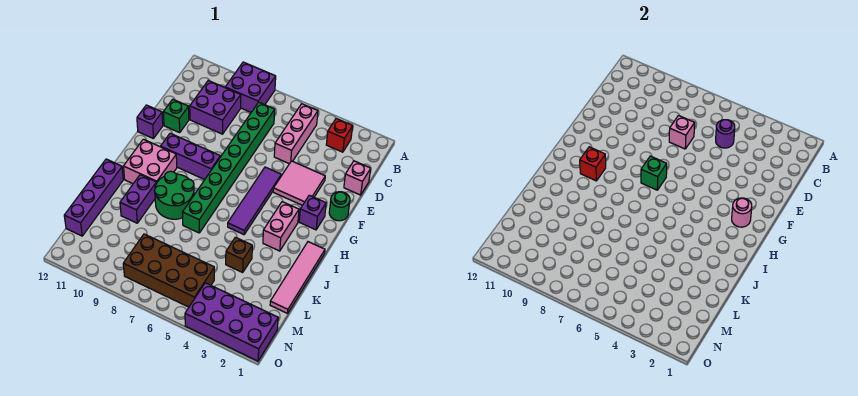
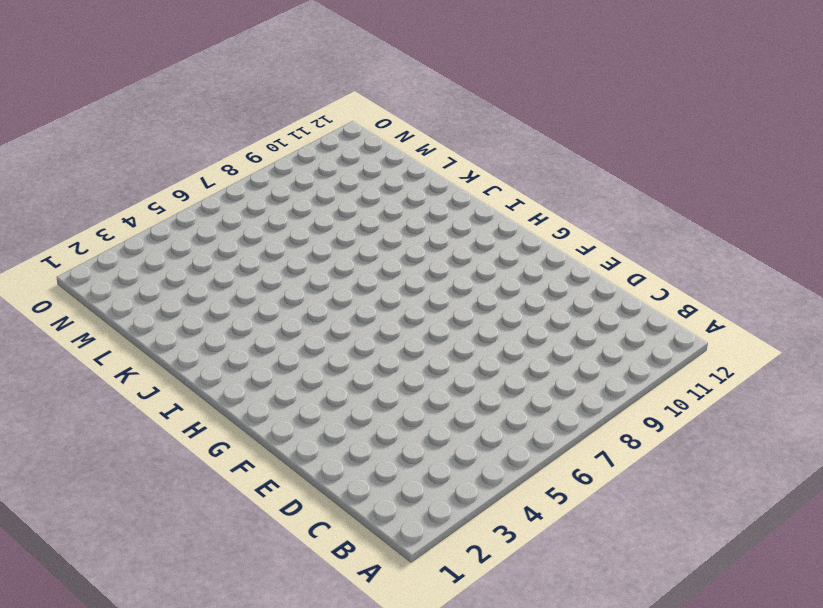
none -> purple 2x2 brick [225,62,276,112]
none -> red 1x1 brick [326,119,353,152]
none -> pink 1x3 brick [274,104,318,164]

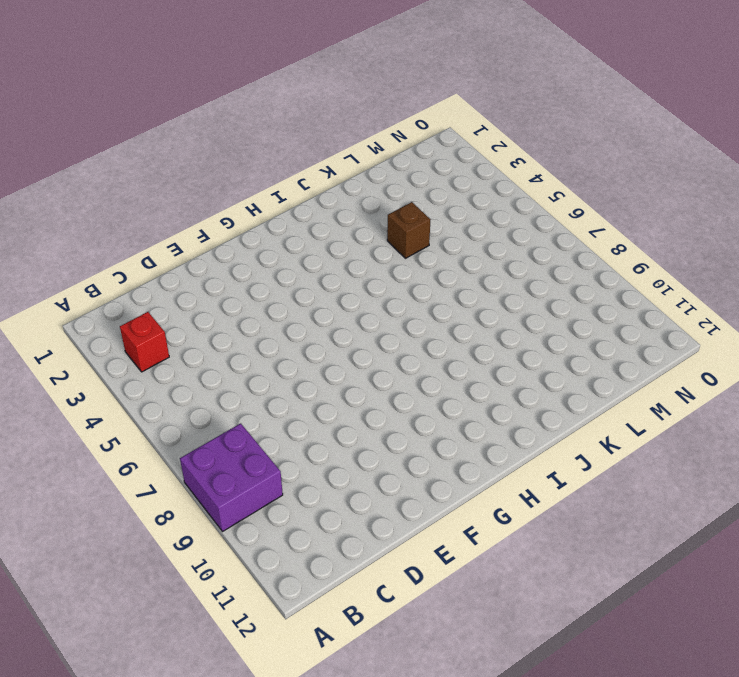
none -> pink 1x3 brick [274,104,318,164]
none -> green 1x8 brick [182,102,275,233]
none -> purple 2x2 brick [190,81,241,134]

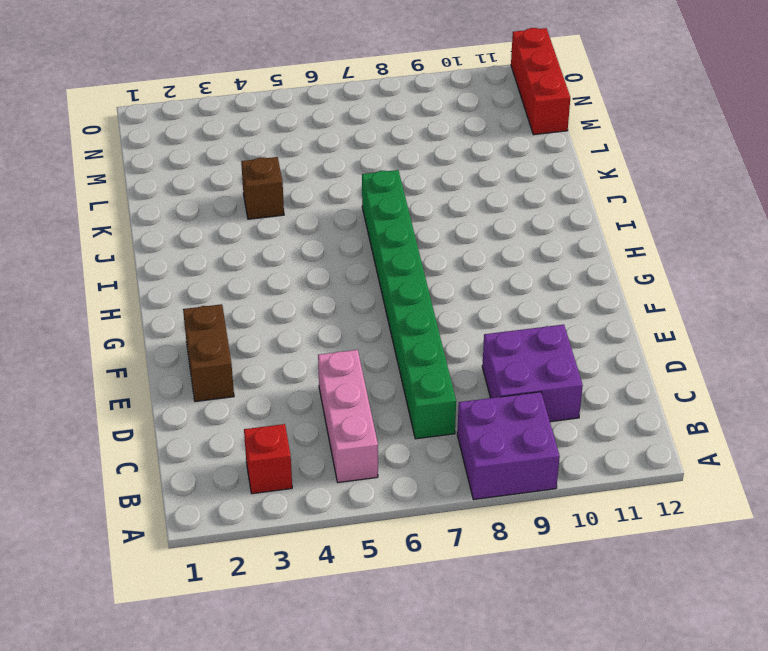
brown 1x2 brick [183,304,234,402] -> none
red 1x3 brick [511,28,570,135] -> purple 1x4 brick [64,159,123,236]
none -> pink 1x1 brick [344,161,371,195]
none -> pink 2x2 tile [273,161,325,205]
none -> green 1x1 brick [163,99,189,133]

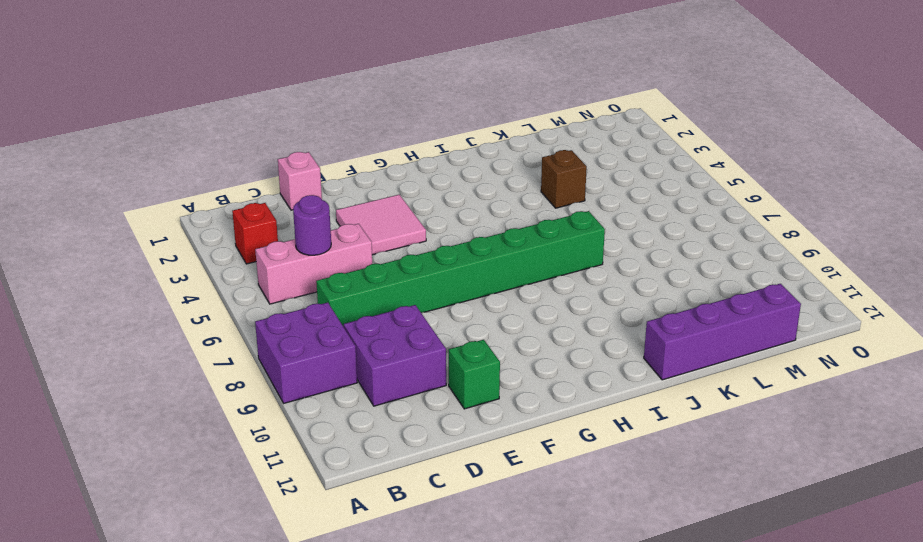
none -> green 1x1 round brick [329,192,350,221]
none -> purple 1x4 tile [228,167,281,235]
none -> purple 1x1 brick [137,105,163,139]

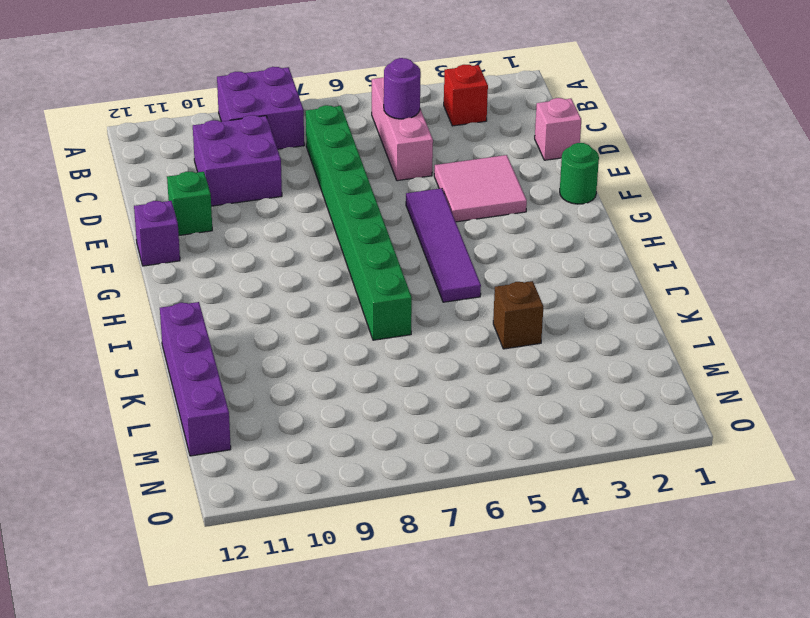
none -> purple 1x1 brick [299,195,326,230]
none -> purple 1x3 brick [161,133,220,180]
none -> pink 1x2 brick [263,202,299,251]

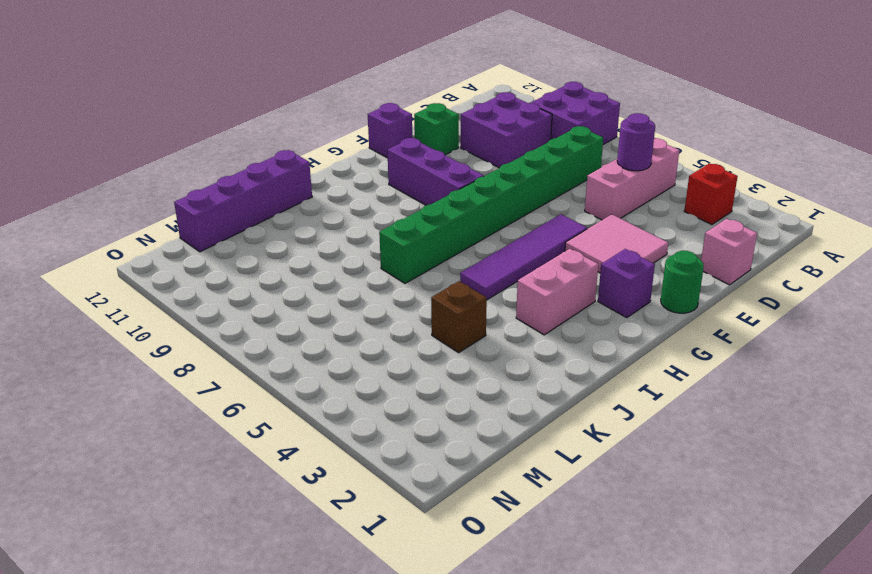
none -> pink 2x2 brick [124,139,177,184]
none -> pink 1x4 tile [270,242,325,313]
none -> green 2x2 round brick [155,171,194,219]

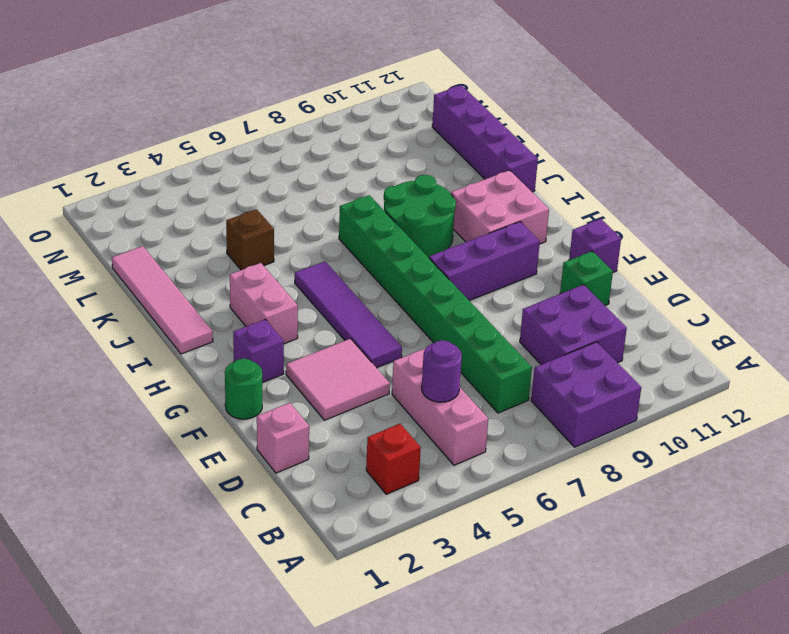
none -> purple 1x2 brick [120,175,156,223]
none -> brown 2x4 brick [123,234,214,307]
none -> purple 2x4 brick [185,283,278,361]

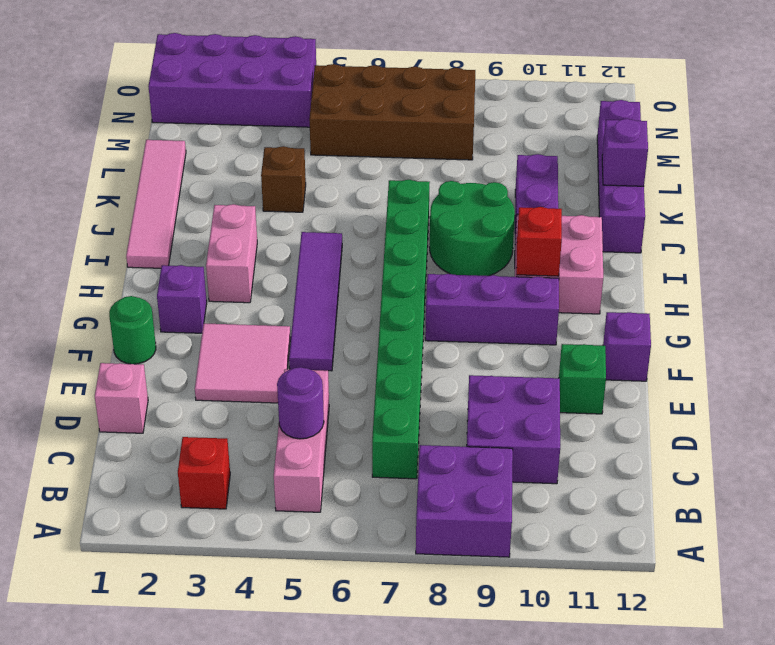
purple 1x1 brick [602,119,648,186] -> none
none -> pink 1x1 brick [669,116,695,149]
none -> pink 1x1 round brick [732,198,752,227]
none -> green 1x1 brick [641,156,667,190]

